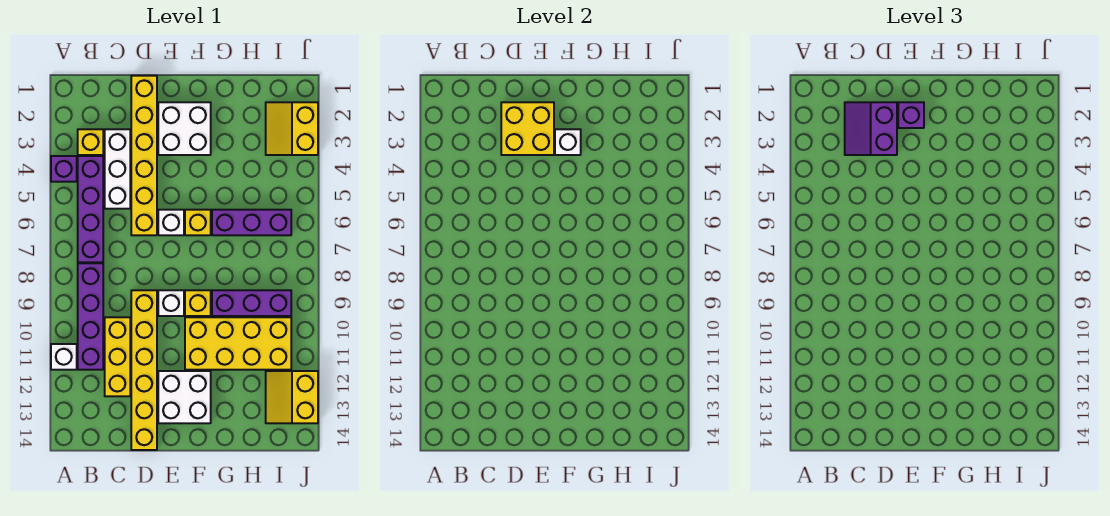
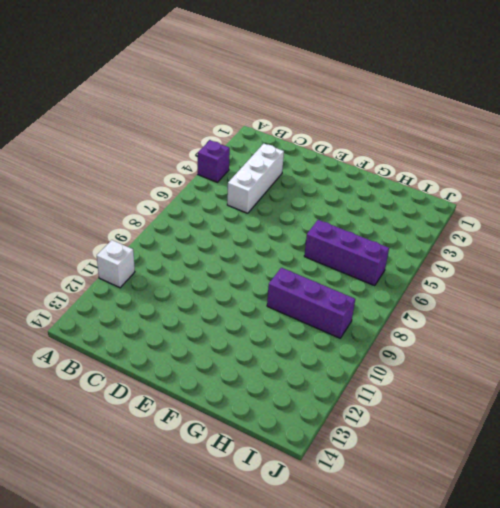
none -> yellow 1x1 brick [78,129,103,155]
none -> purple 1x4 brick [78,156,103,262]
none -> purple 1x4 brick [78,263,103,370]

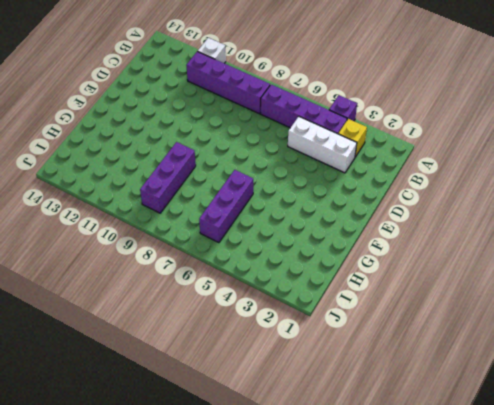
none -> yellow 1x3 brick [105,317,130,396]
none -> yellow 1x6 brick [131,76,157,235]
none -> yellow 1x6 brick [131,290,157,450]

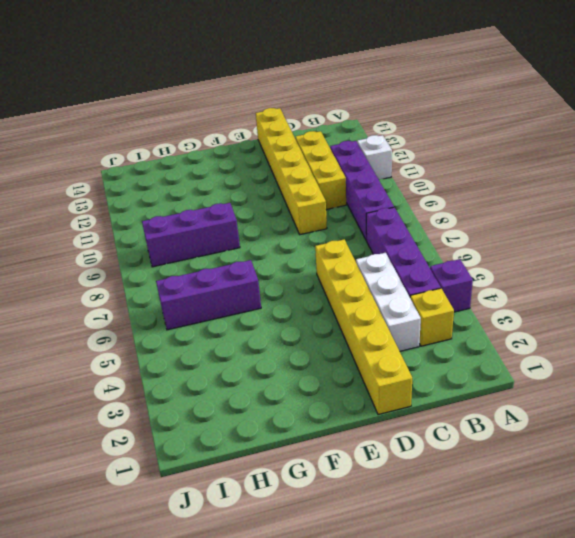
none -> white 2x2 brick [158,102,211,155]
none -> white 1x1 brick [158,210,184,235]
none -> white 1x1 brick [158,290,184,316]

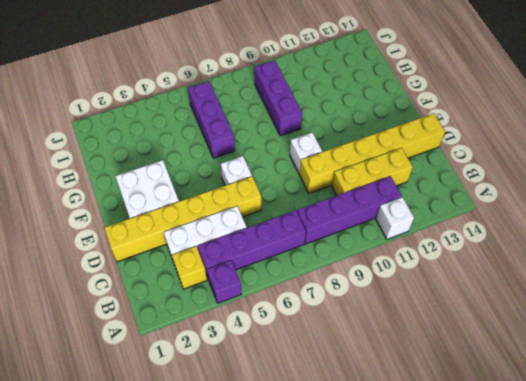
none -> white 2x2 brick [158,371,211,423]
none -> yellow 1x1 brick [185,210,211,235]
none -> yellow 1x1 brick [185,290,211,316]

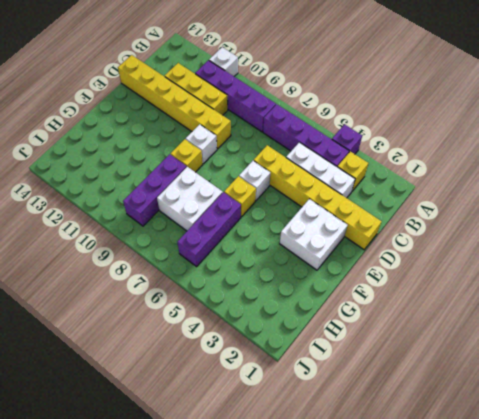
white 2x2 brick [157,167,223,231] -> white 2x2 brick moved to [158,371,211,423]
none -> yellow 2x4 brick [185,317,291,370]
none -> yellow 2x2 slope [266,102,318,155]
none -> yellow 2x2 slope [266,371,318,423]

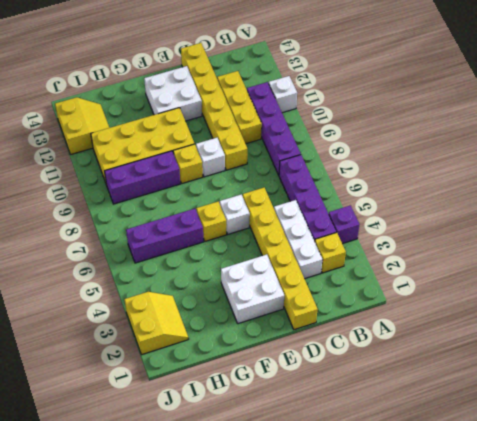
none -> yellow 2x2 brick [501,102,554,155]
none -> white 1x1 brick [555,129,581,155]
none -> purple 2x2 slope [845,102,897,155]

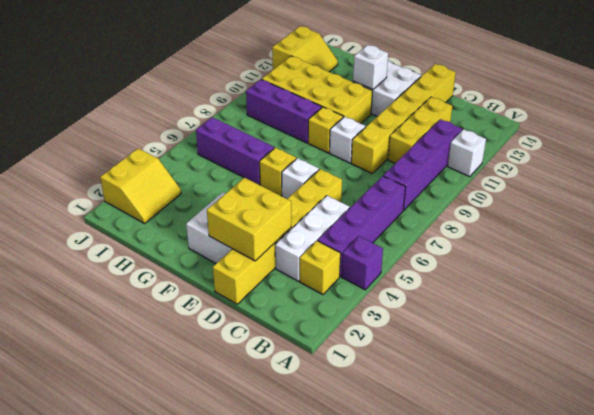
white 1x1 brick [353,45,388,89] -> white 1x1 brick moved to [555,129,581,155]
none -> purple 2x2 slope [845,102,897,155]
none -> purple 1x1 brick [898,102,924,128]

